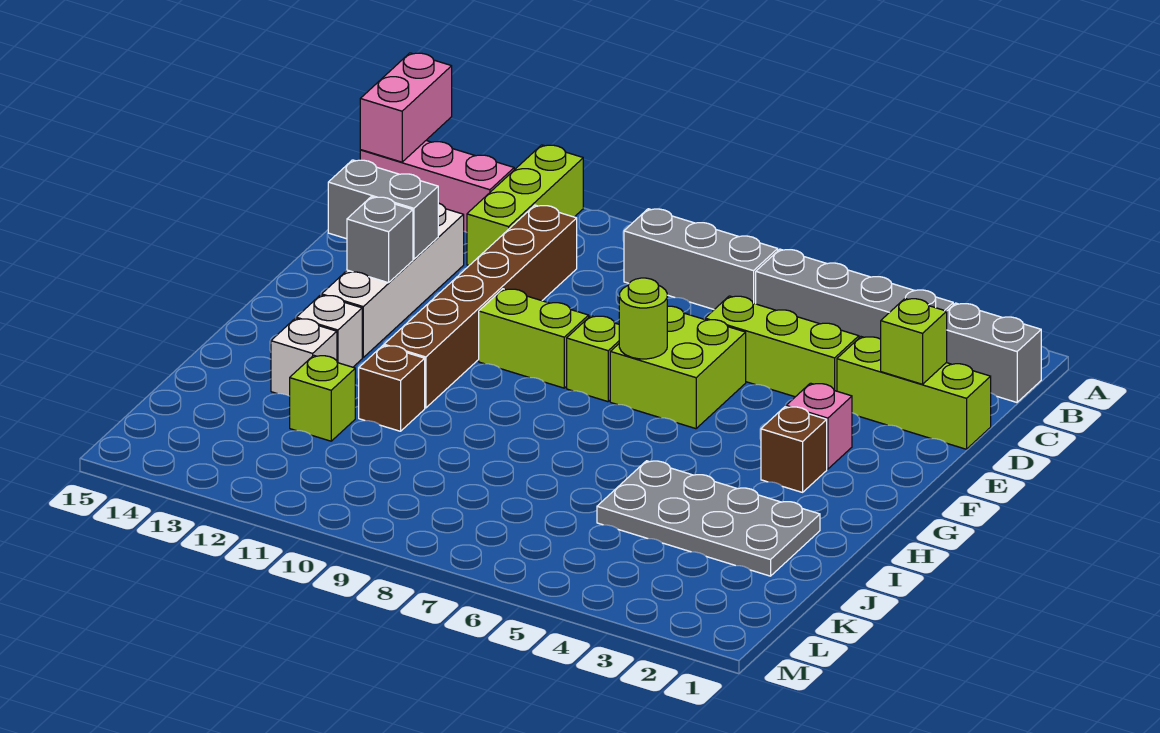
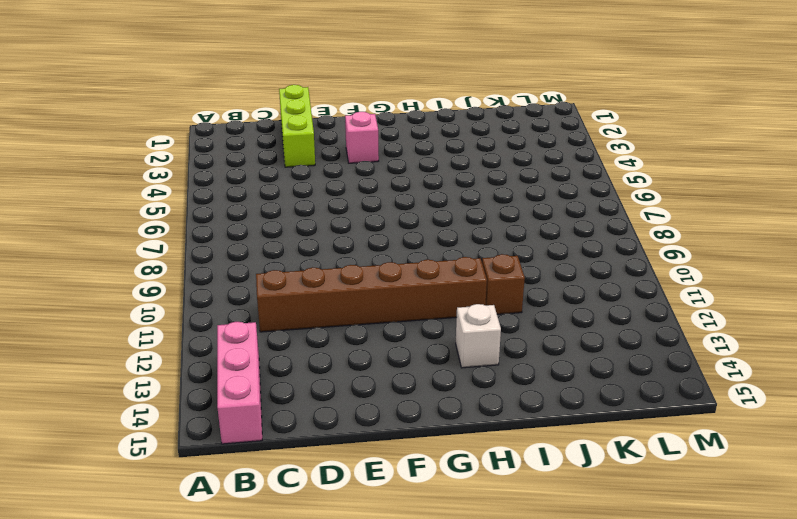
none -> lime 1x3 brick [467,145,583,265]
none -> grey 1x2 brick [946,303,1041,402]
none -> grey 1x4 brick [756,249,953,339]

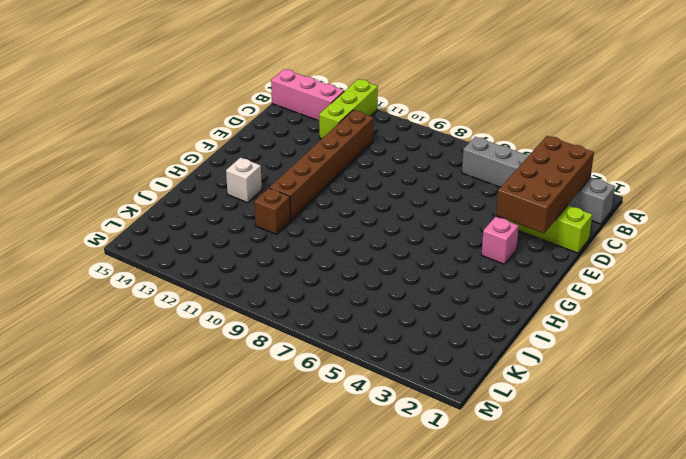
brown 2x4 brick [496,136,594,233] -> lime 1x1 brick [881,299,947,384]
none -> grey 1x3 brick [624,209,778,309]
none -> lime 1x3 brick [705,296,859,397]
none -> white 1x4 brick [322,203,464,357]

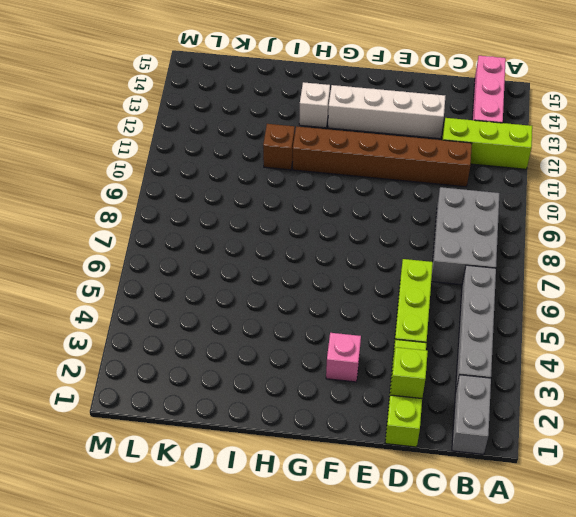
grey 2x3 brick [431,187,500,285] -> grey 1x3 brick [624,209,778,309]
none -> lime 2x2 brick [610,306,746,429]
none -> lime 1x1 brick [567,316,619,402]
none -> lime 1x2 brick [479,289,589,388]

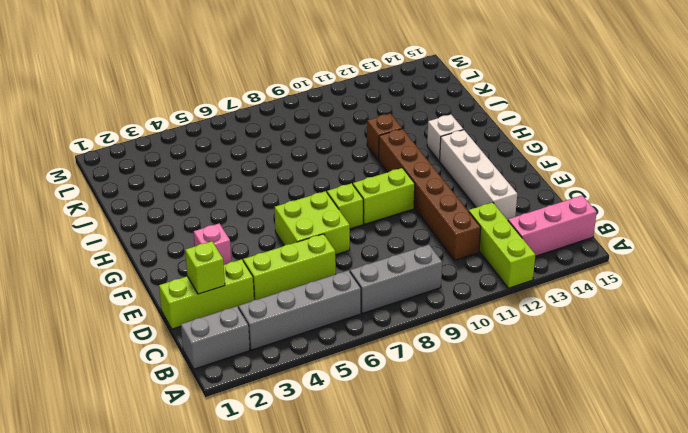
none -> brown 1x1 brick [761,407,827,492]
none -> grey 2x4 plate [597,461,820,576]
none -> white 1x1 brick [271,318,337,396]

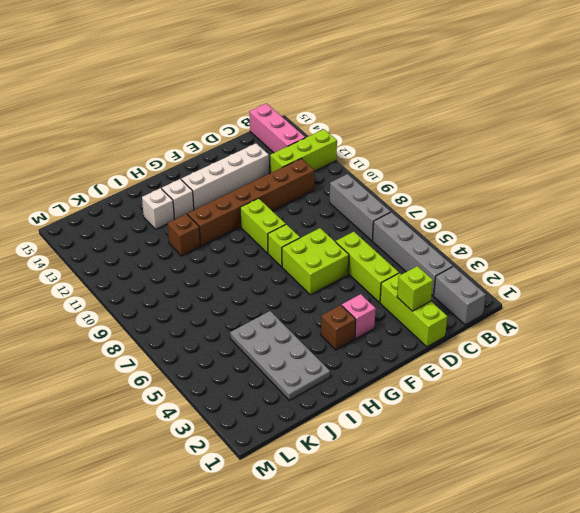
none -> lime 1x1 brick [290,355,355,441]
none -> pink 1x2 brick [360,53,452,162]
none -> grey 1x2 brick [328,160,438,259]

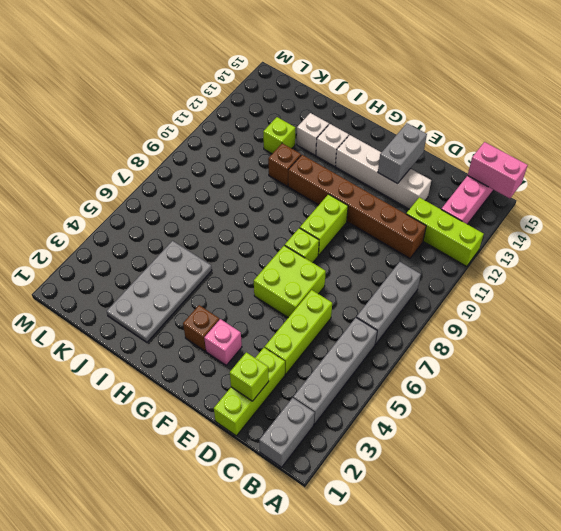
none -> lime 1x1 round brick [619,278,667,359]
none -> grey 1x1 brick [347,197,413,283]

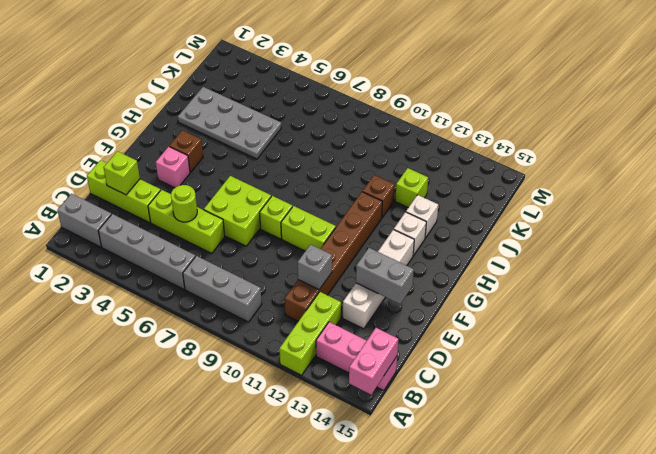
lime 1x1 round brick [171,185,197,222] -> lime 1x1 round brick moved to [619,278,667,359]
grey 1x1 brick [298,244,332,290] -> grey 1x1 brick moved to [347,197,413,283]

